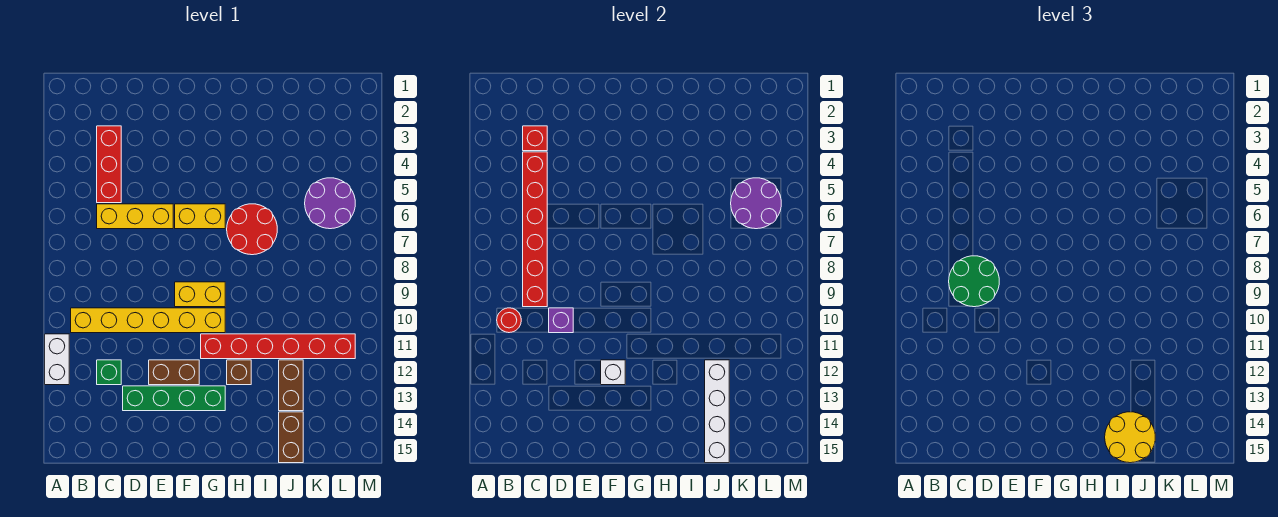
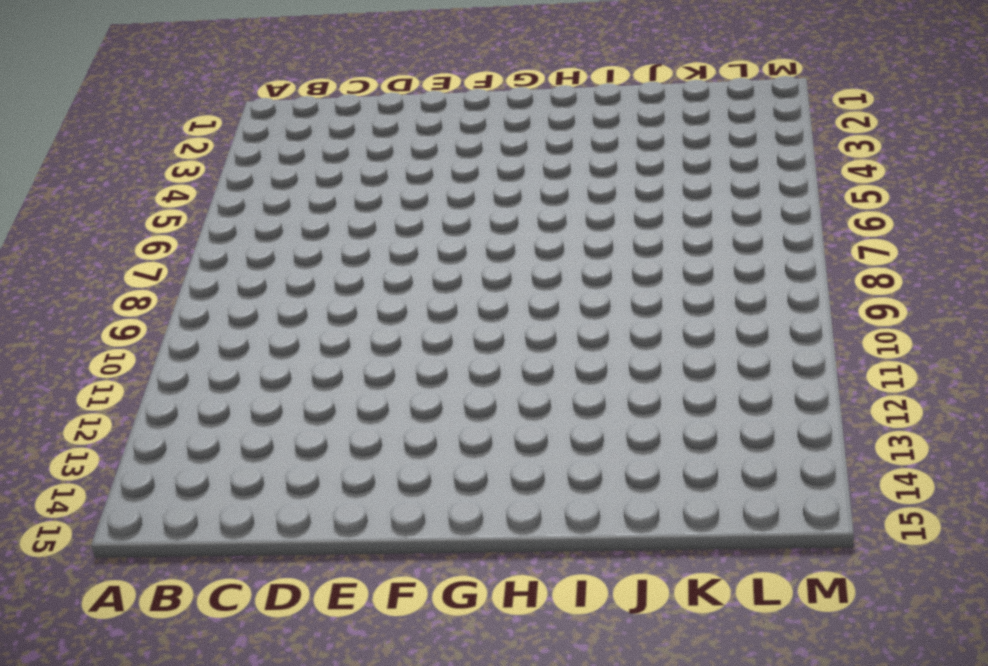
none -> white 1x2 brick [45,334,69,385]
none -> yellow 1x6 brick [71,308,225,333]
none -> red 1x3 brick [97,126,121,203]

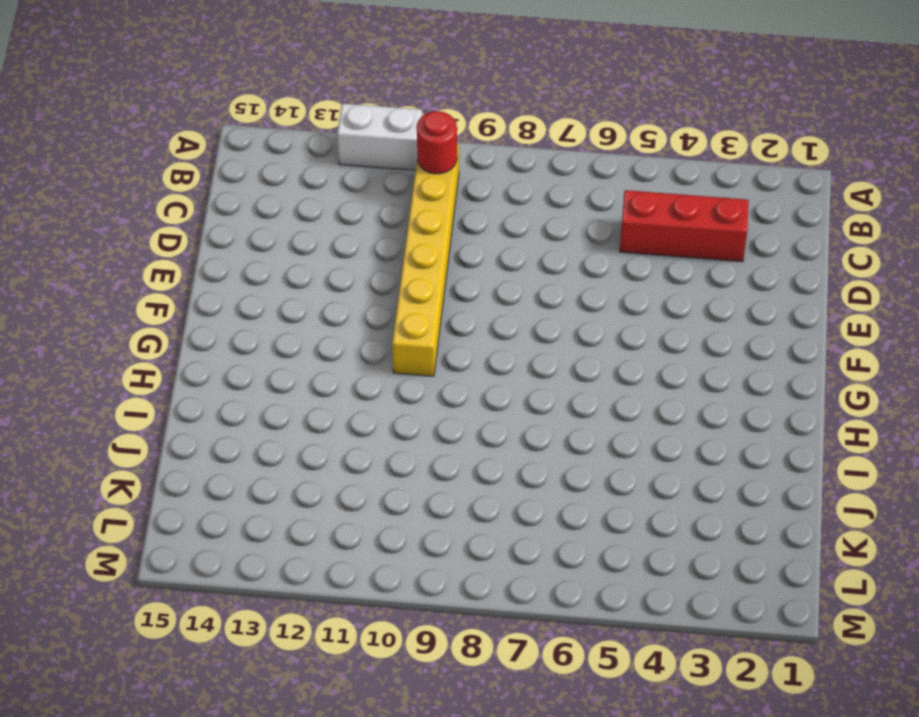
none -> yellow 1x3 brick [97,204,173,229]
none -> green 1x1 brick [97,360,121,385]
none -> green 1x4 brick [123,386,225,411]

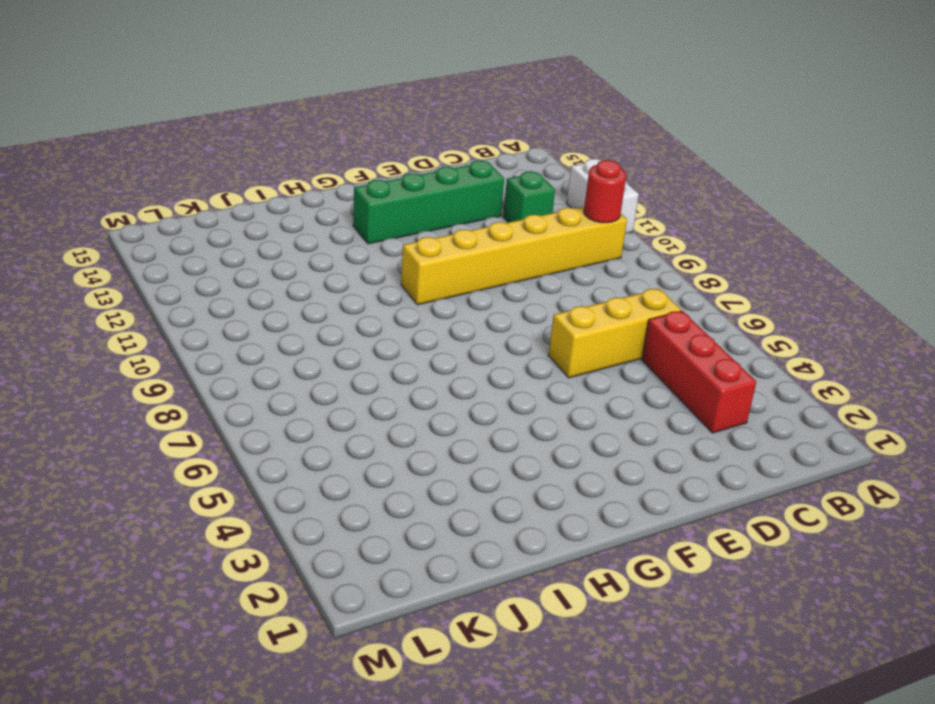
none -> brown 1x2 brick [149,360,199,385]
none -> yellow 1x2 brick [175,204,225,229]
none -> yellow 1x2 brick [175,282,225,307]

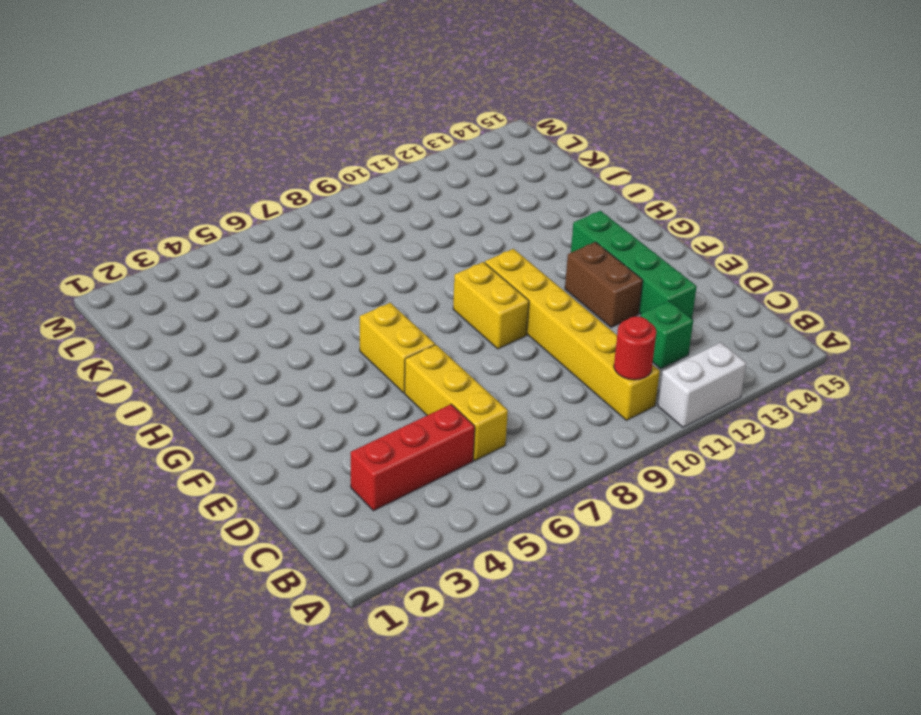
none -> red 1x6 brick [201,334,355,359]
none -> red 2x2 round brick [227,204,277,255]
none -> brown 1x1 brick [227,360,251,385]

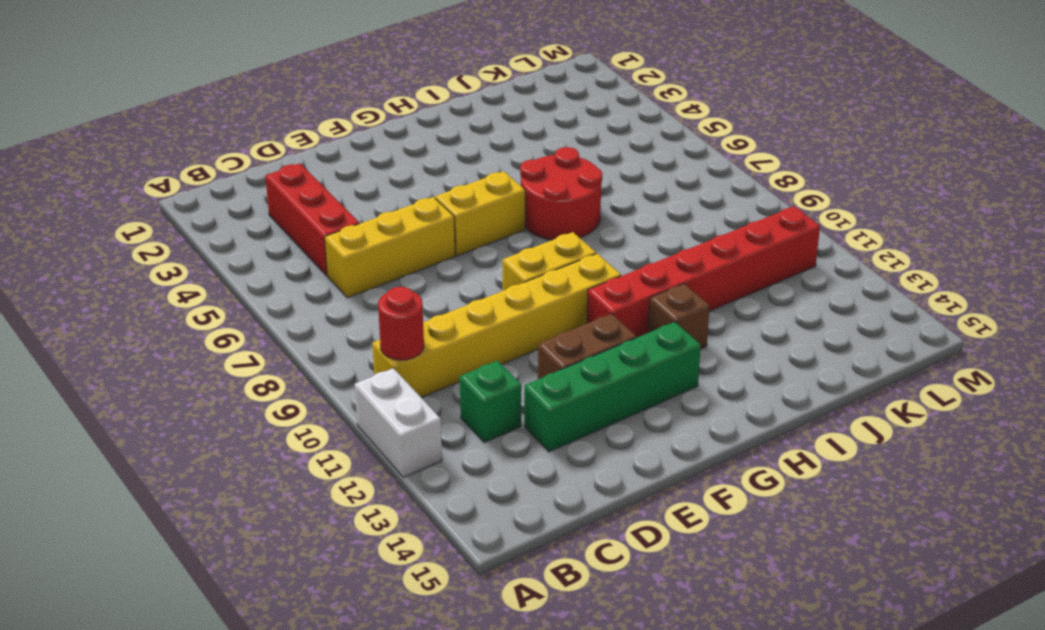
none -> brown 1x2 brick [279,360,303,411]
none -> brown 1x2 brick [279,412,303,463]
none -> purple 2x2 round brick [305,178,355,229]

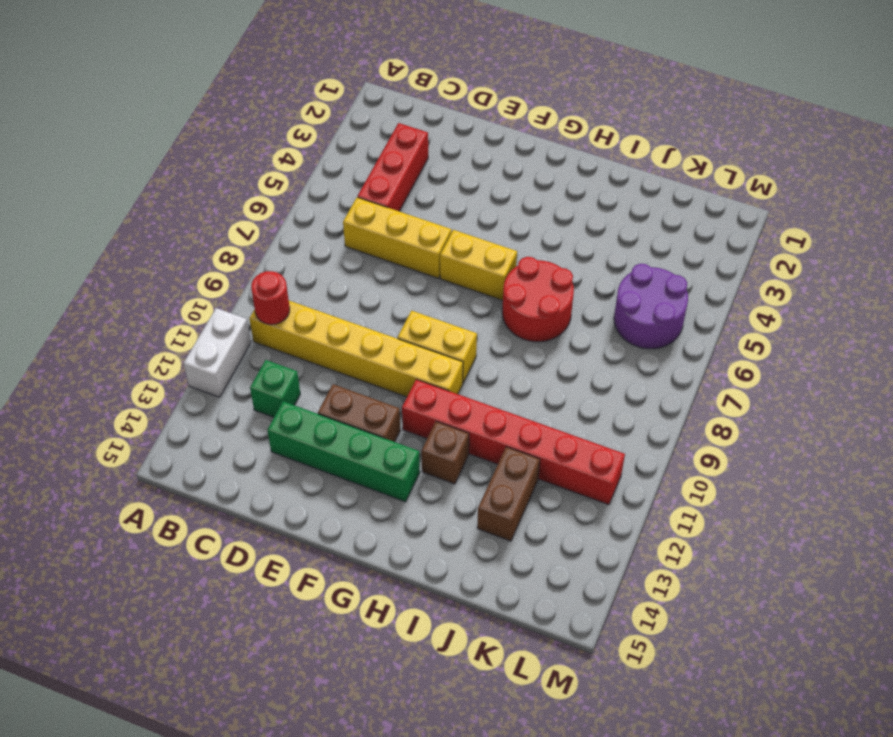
none -> brown 1x2 brick [279,412,303,463]
none -> red 1x1 brick [523,126,547,151]
none -> red 1x6 brick [523,152,547,307]

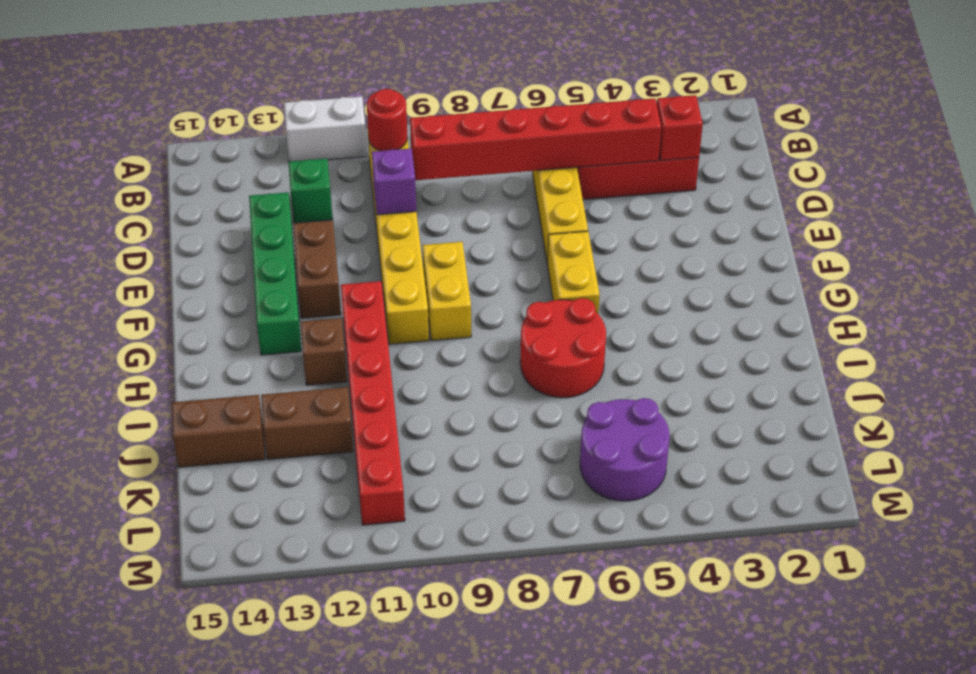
none -> white 1x1 brick [601,360,625,385]
none -> white 1x4 brick [705,360,729,463]
none -> purple 2x2 round brick [731,178,781,229]

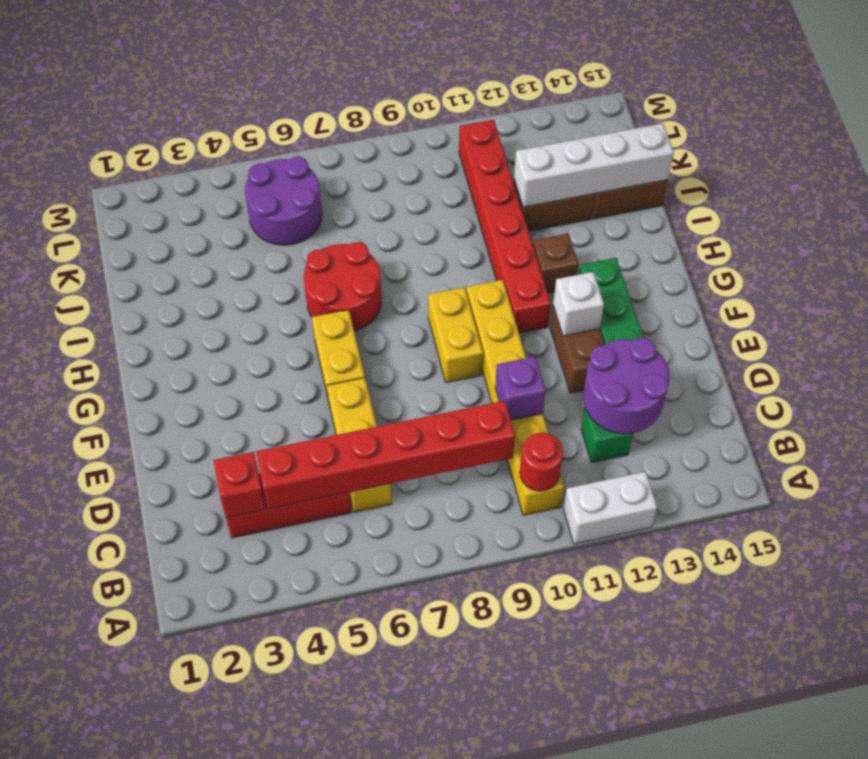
purple 2x2 round brick [583,338,669,434] -> purple 2x2 round brick moved to [731,178,781,229]
none -> green 2x2 round brick [949,256,999,307]
none -> yellow 2x2 round brick [1105,412,1155,463]

